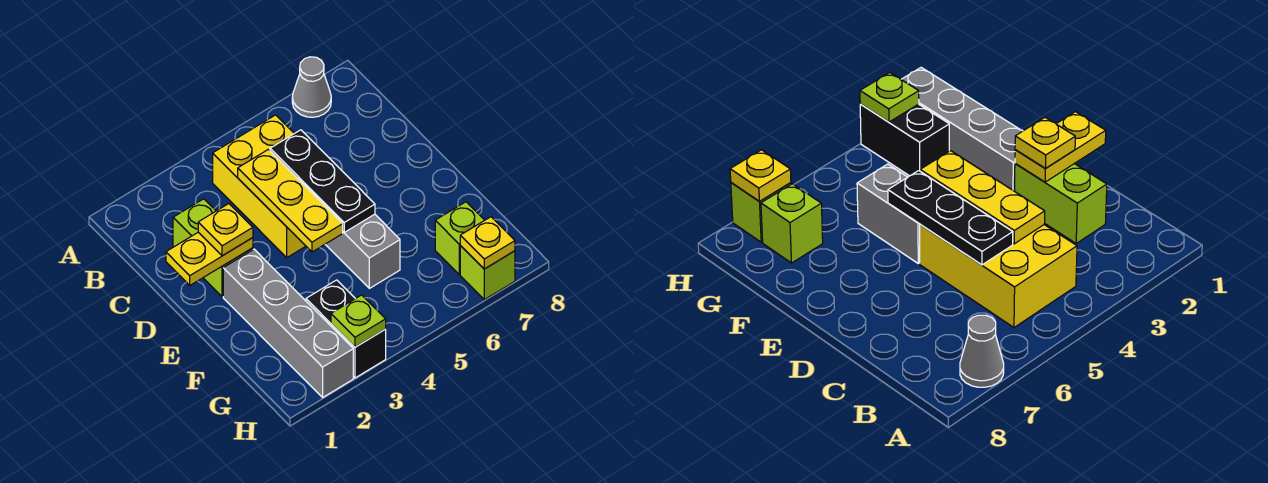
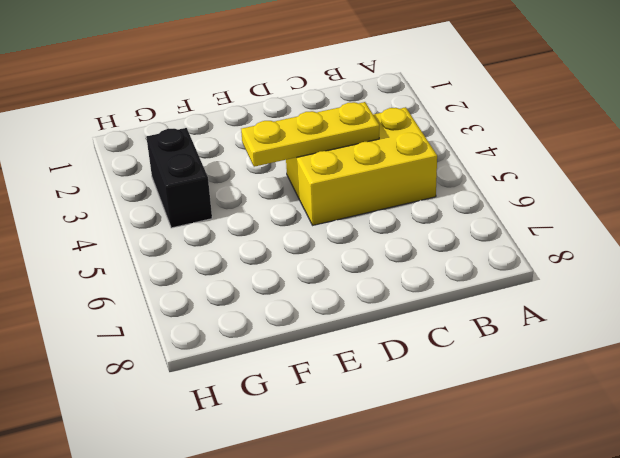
black 1x2 brick [146,128,212,228] -> black 1x2 brick turned to [306,280,386,378]
none -> grey 1x1 cone [292,57,331,117]
none -> lime 1x2 brick [173,199,253,297]
none -> grey 1x4 brick [223,249,353,397]

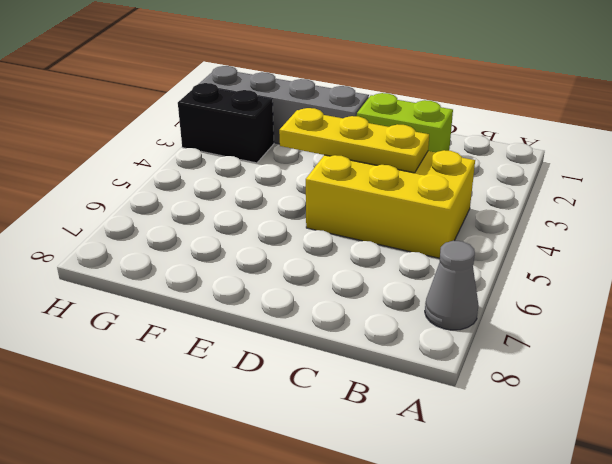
none -> grey 1x2 brick [325,214,400,288]
none -> lime 1x1 brick [435,202,485,274]
none -> lime 1x1 brick [460,246,515,300]

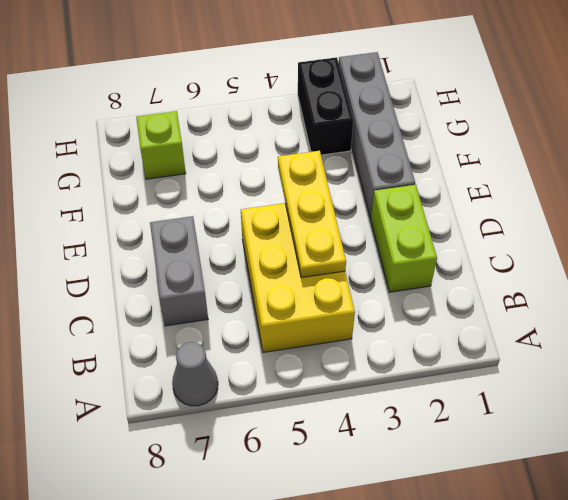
grey 1x2 brick [150,216,208,326] -> grey 1x2 brick moved to [325,214,400,288]
none -> lime 1x1 brick [460,246,515,300]
none -> black 1x3 plate [270,130,375,232]
none -> yellow 1x2 plate [166,232,253,285]

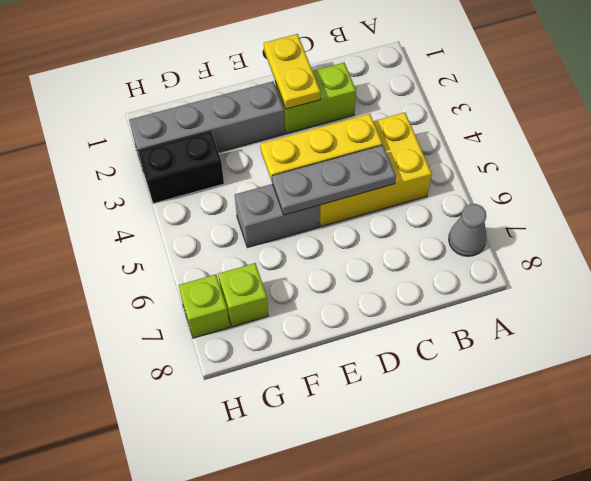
grey 1x3 plate [272,145,396,215] -> black 1x3 plate [270,130,375,232]
none -> lime 1x1 plate [331,295,386,347]
none -> yellow 1x1 plate [460,217,515,269]
none -> yellow 1x1 plate [198,204,253,256]

